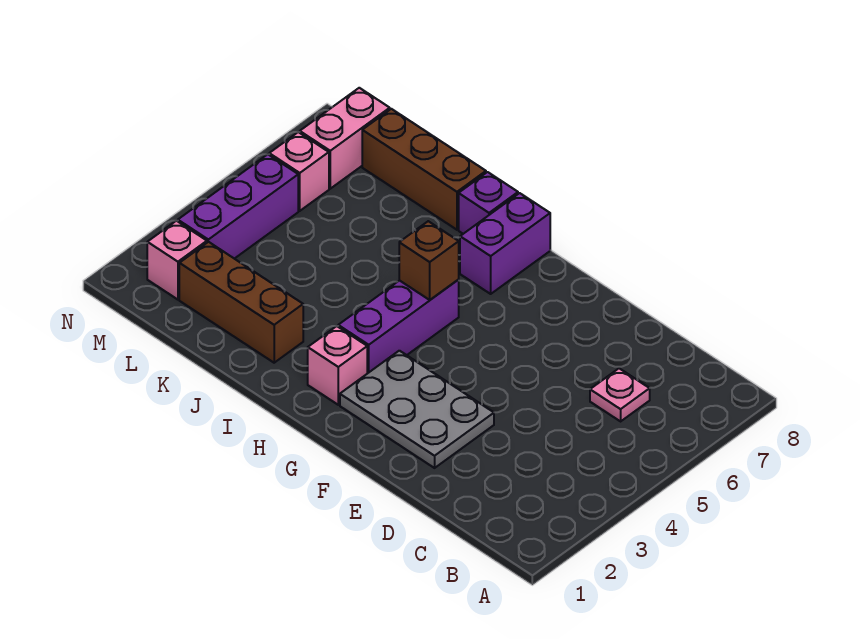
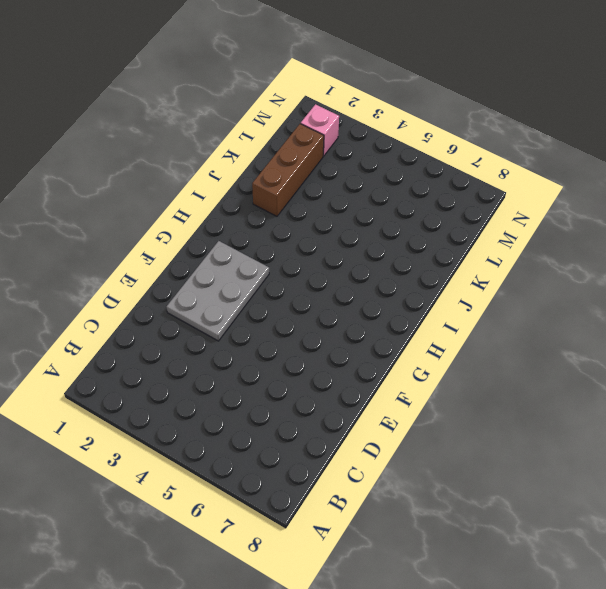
none -> pink 1x1 plate [590,368,650,421]
none -> pink 1x1 brick [308,326,367,405]
none -> purple 1x3 brick [338,280,459,374]

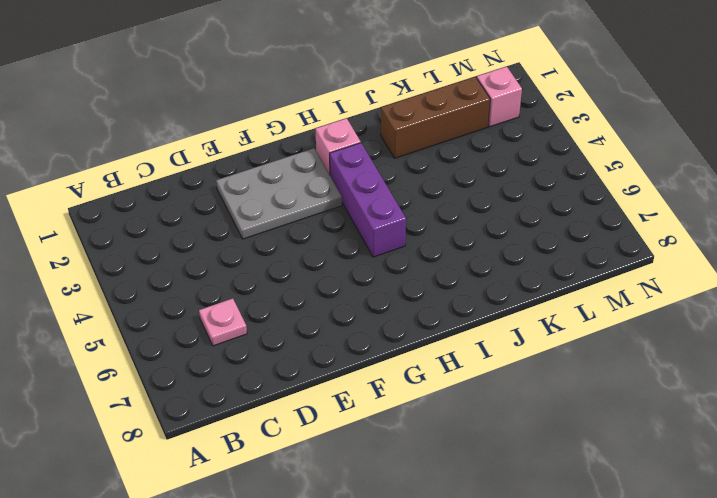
none -> purple 1x2 brick [460,193,550,294]
none -> purple 1x1 brick [459,172,518,234]
none -> brown 1x3 brick [362,109,486,230]

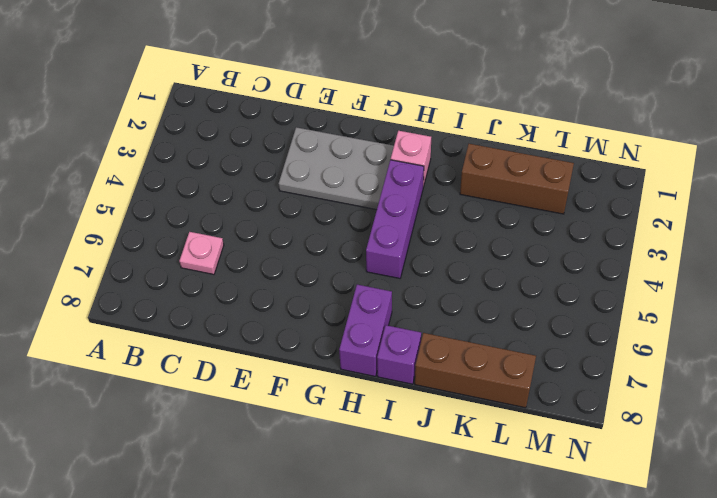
none -> pink 1x1 brick [147,221,207,300]
none -> purple 1x3 brick [178,154,298,259]
none -> pink 1x1 brick [269,132,329,211]

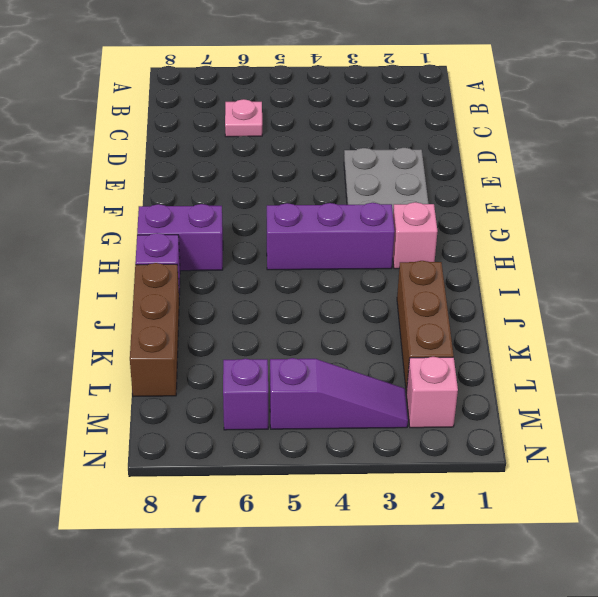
purple 1x3 slope [270,358,408,429] -> purple 1x3 brick [178,154,298,259]
purple 1x1 brick [223,359,268,430] -> pink 1x1 brick [269,132,329,211]
none -> pink 1x2 brick [300,88,390,189]
none -> brown 1x1 brick [399,221,459,300]

